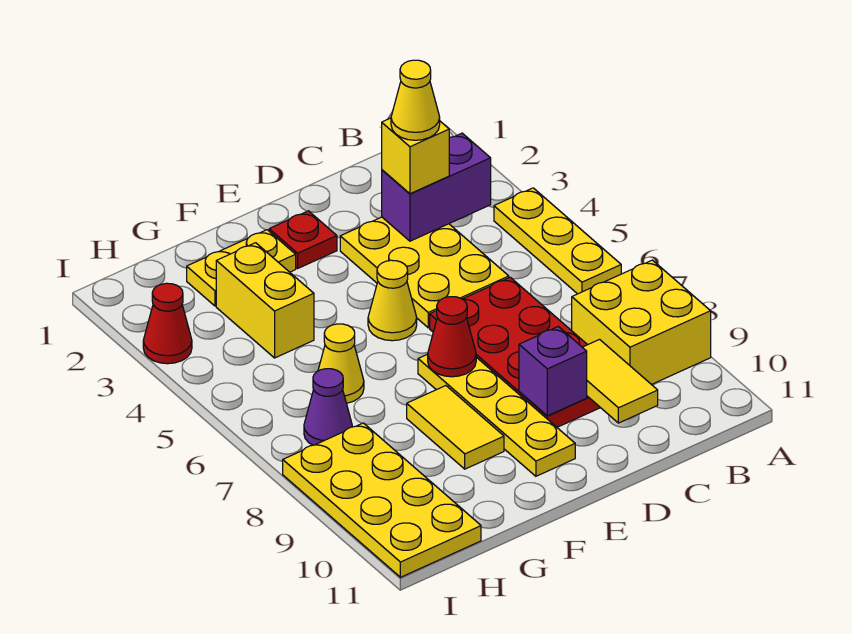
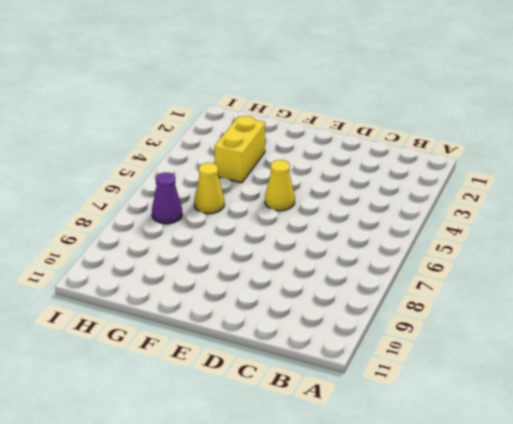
none -> yellow 1x3 plate [494,188,621,294]
none -> yellow 2x2 brick [571,260,711,385]
none -> yellow 2x3 plate [340,217,509,328]

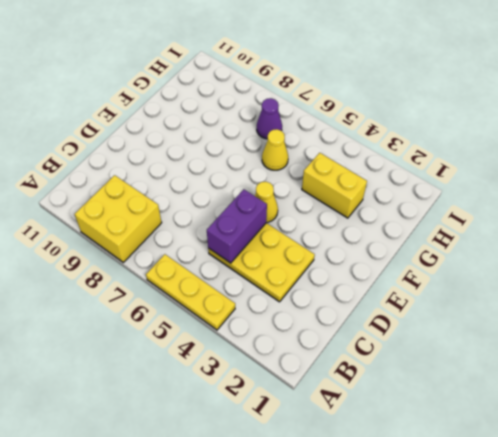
purple 1x2 brick [207,189,267,263] -> purple 1x2 brick moved to [382,133,491,241]
none -> red 2x4 plate [430,277,600,427]
none -> red 1x1 plate [269,211,337,268]
none -> yellow 1x4 plate [418,354,575,476]

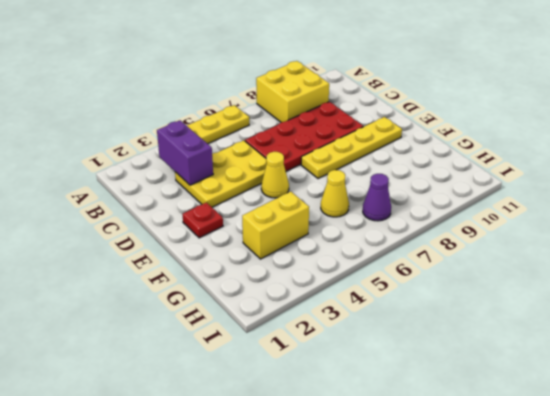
none -> yellow 1x2 plate [187,230,296,306]
none -> yellow 1x2 tile [407,386,504,469]
none -> yellow 2x4 plate [283,423,481,577]

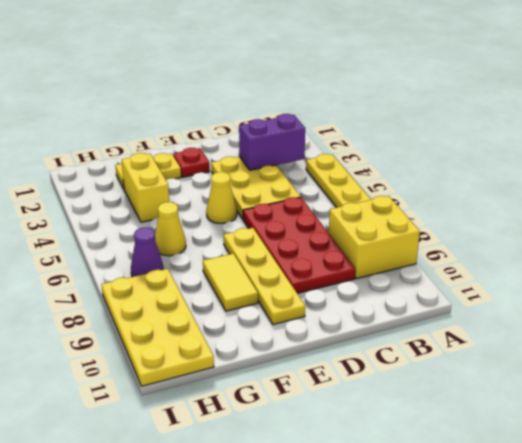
none -> red 1x1 cone [143,283,192,364]
none -> yellow 1x2 tile [582,340,658,423]
none -> purple 1x1 brick [519,327,587,416]

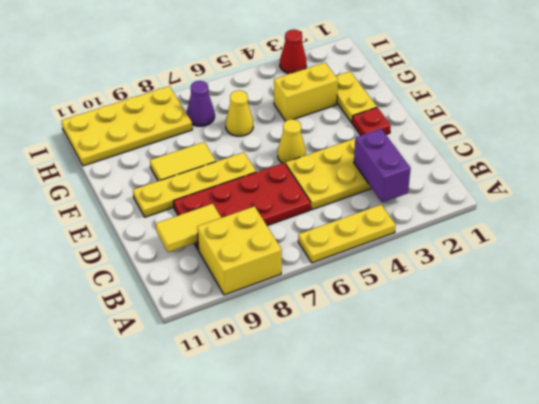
none -> purple 1x1 brick [519,327,587,416]
none -> red 1x1 cone [428,297,476,377]
none -> yellow 1x1 brick [382,118,449,194]

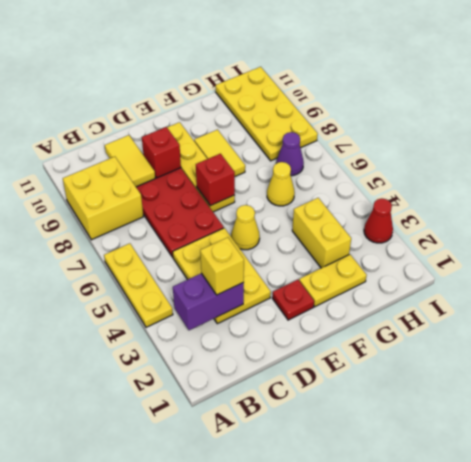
red 1x1 brick [142,127,181,178] -> purple 1x1 brick [519,327,587,416]
red 1x1 brick [196,154,235,206] -> red 1x1 cone [428,297,476,377]
none -> yellow 1x1 cone [391,60,440,140]

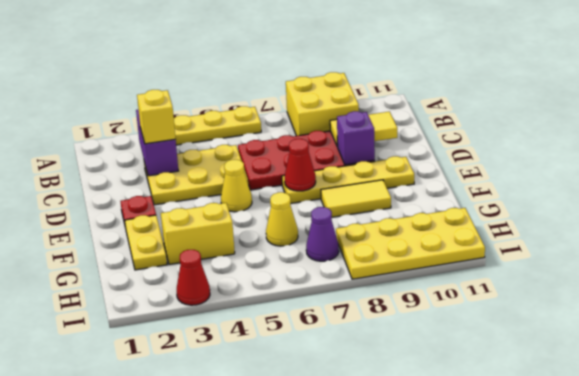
none -> yellow 1x1 cone [391,60,440,140]

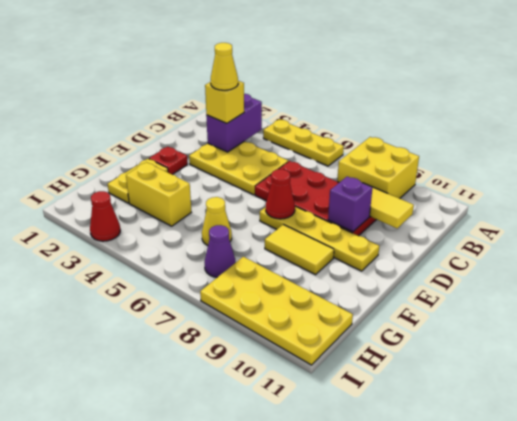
none -> yellow 1x1 cone [368,260,417,341]

